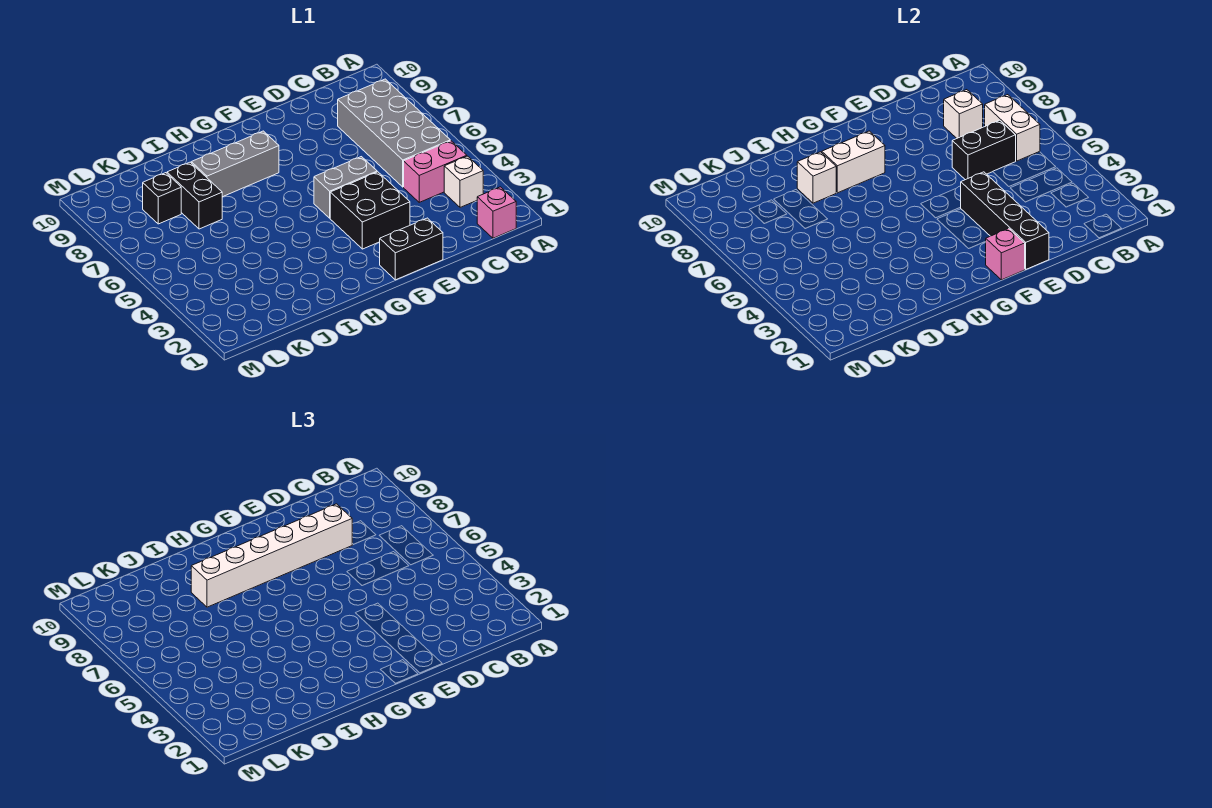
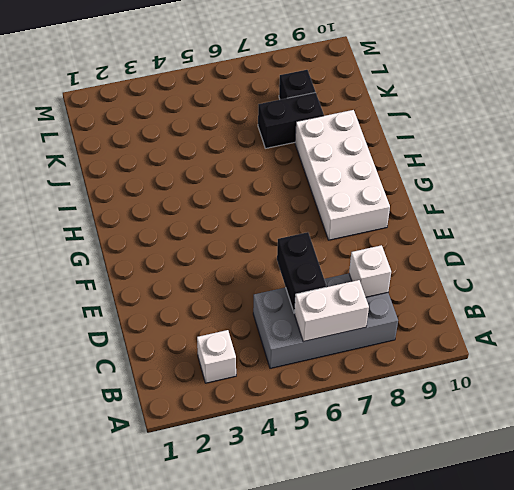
white 2x4 brick [295,110,390,240] -> grey 1x3 brick [191,131,279,197]
none -> pink 1x1 brick [477,187,516,238]
none -> pink 1x2 brick [404,141,467,202]
none -> black 1x2 brick [380,218,443,280]

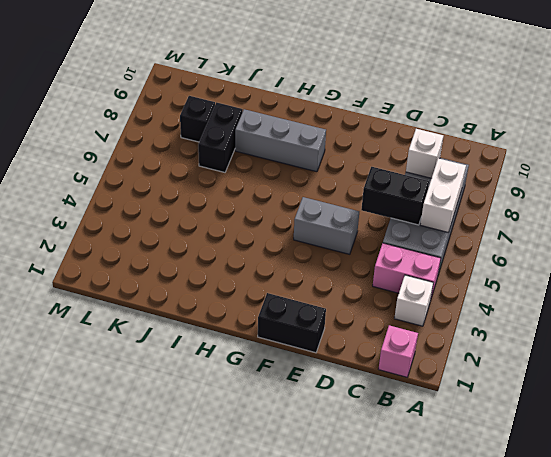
none -> black 2x2 brick [330,172,410,249]
none -> black 1x4 brick [961,172,1049,269]
none -> pink 1x1 brick [985,229,1025,280]

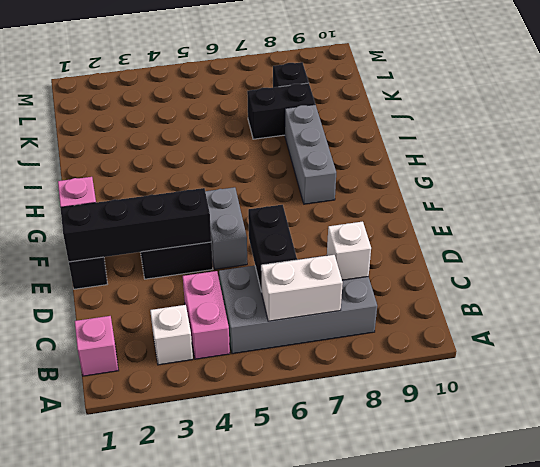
none -> white 1x2 brick [822,131,885,193]
none -> white 1x1 brick [797,152,836,203]
none -> white 1x6 brick [191,504,352,607]

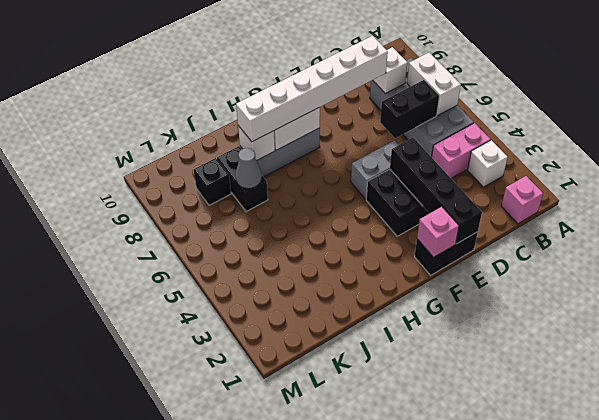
grey 1x1 cone [235,148,262,189] -> none

